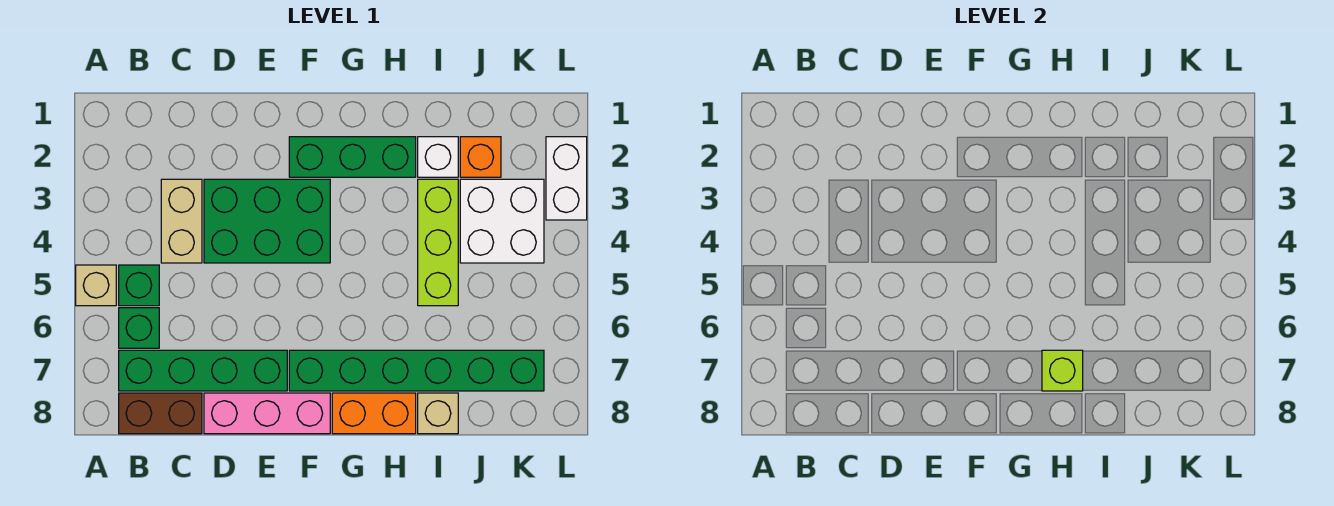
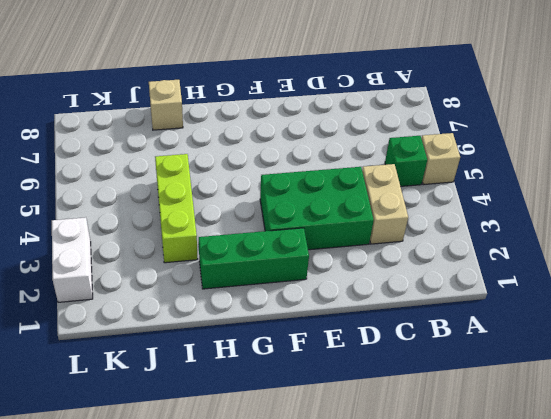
none -> green 1x1 brick [119,308,159,348]
none -> green 1x4 brick [119,350,287,391]
none -> brown 1x2 brick [119,393,202,434]

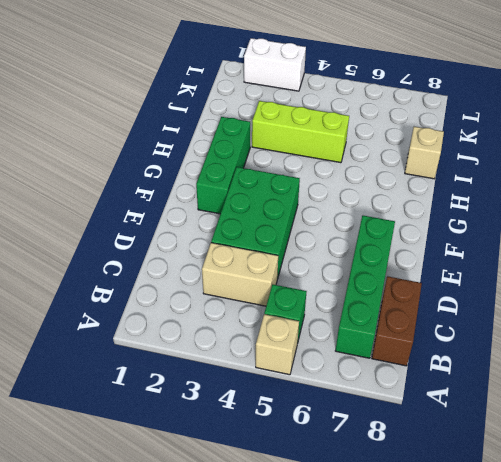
none -> green 1x1 brick [119,308,159,348]
none -> pink 1x3 brick [204,393,330,434]
none -> green 1x6 brick [289,350,544,391]

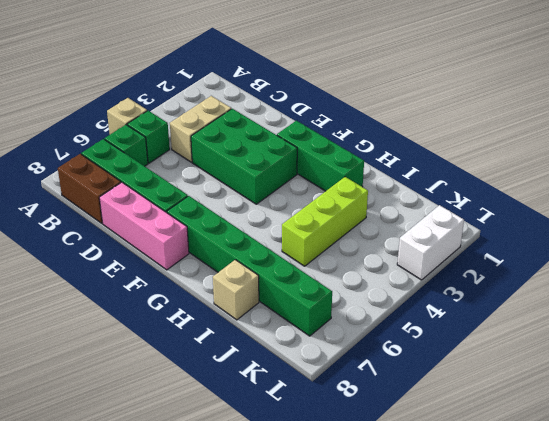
none -> orange 1x2 brick [332,393,416,434]
none -> white 1x1 brick [418,137,458,177]
none -> orange 1x1 brick [460,137,501,177]

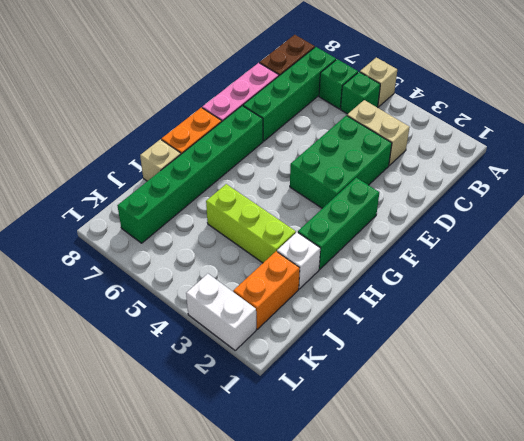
orange 1x2 brick [233,251,300,329] -> orange 1x1 brick [460,137,501,177]
none -> white 2x2 brick [460,179,544,263]
none -> lime 1x1 brick [1042,350,1083,391]

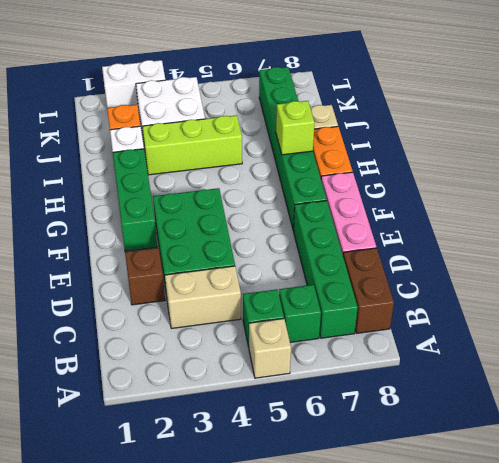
brown 1x1 brick [125,248,165,305] -> none

